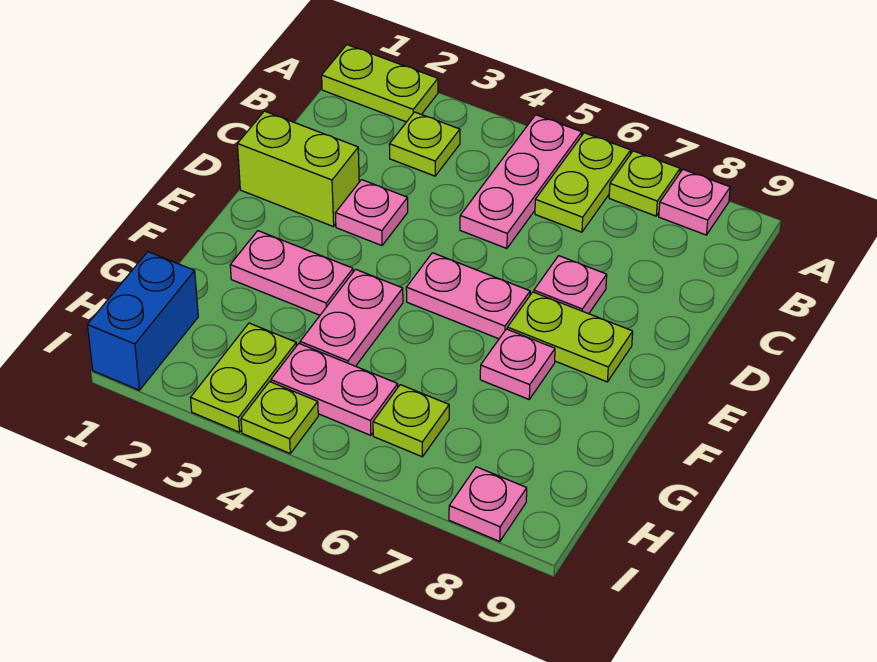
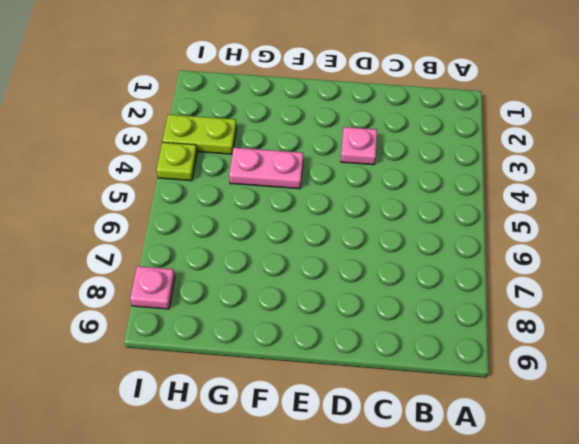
none -> lime 1x2 plate [322,45,438,122]
none -> pink 1x3 plate [460,115,582,248]
none -> lime 1x2 plate [535,133,631,232]

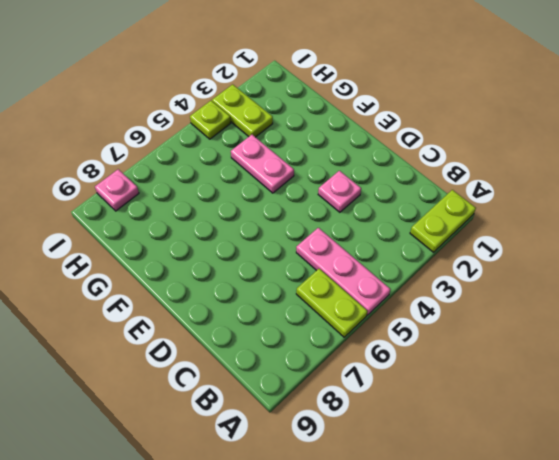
none -> lime 1x1 plate [609,151,680,216]
none -> pink 1x1 plate [659,170,730,235]
none -> lime 1x1 plate [389,112,460,176]

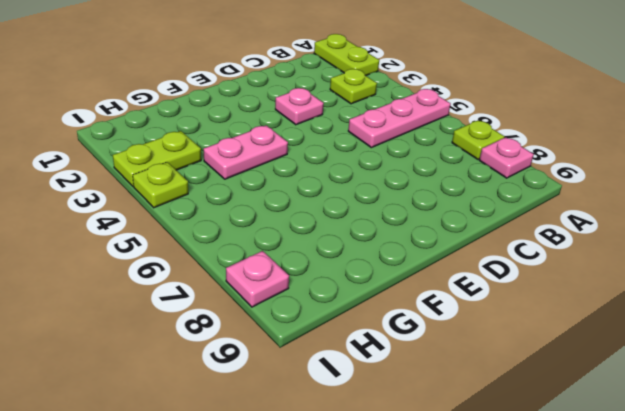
none -> lime 1x2 plate [535,133,631,232]
none -> lime 1x2 brick [238,111,359,227]
none -> pink 1x1 plate [534,256,607,314]

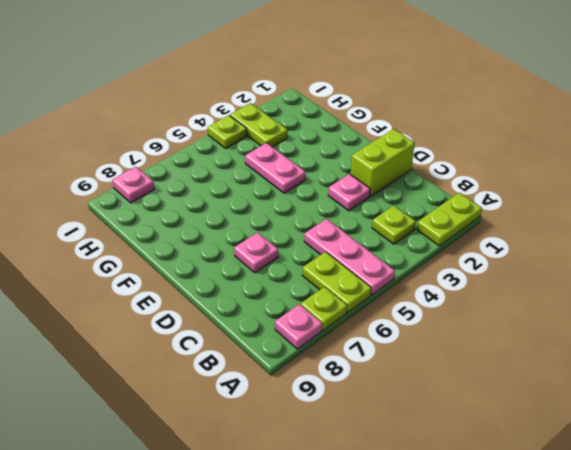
none -> pink 1x2 plate [406,253,530,339]
none -> lime 1x2 plate [507,292,633,382]
none -> pink 1x2 plate [230,231,353,315]

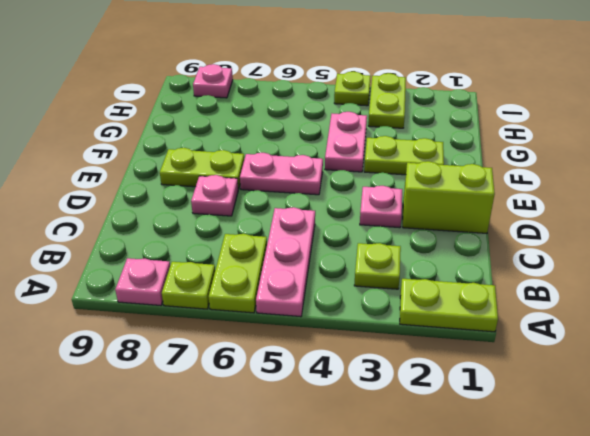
lime 1x2 plate [364,136,444,175] -> pink 1x2 plate [230,231,353,315]
none -> pink 1x1 plate [480,329,555,399]
none -> blue 1x2 brick [87,252,198,390]
none -> pink 1x2 plate [271,344,398,435]

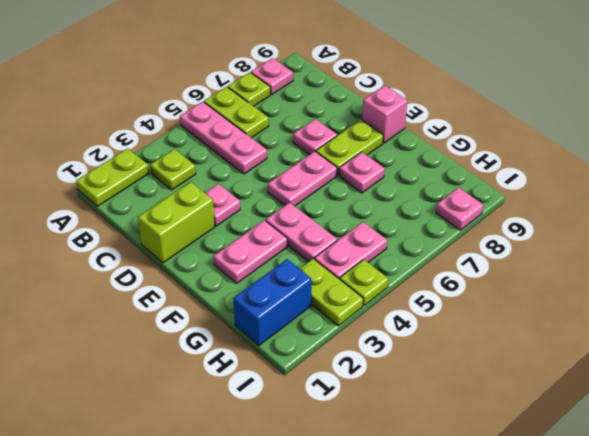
pink 1x1 brick [362,85,407,143] -> none
blue 1x2 brick [234,259,312,345] -> blue 1x2 brick turned to [87,252,198,390]
none -> lime 1x1 plate [373,385,449,457]

